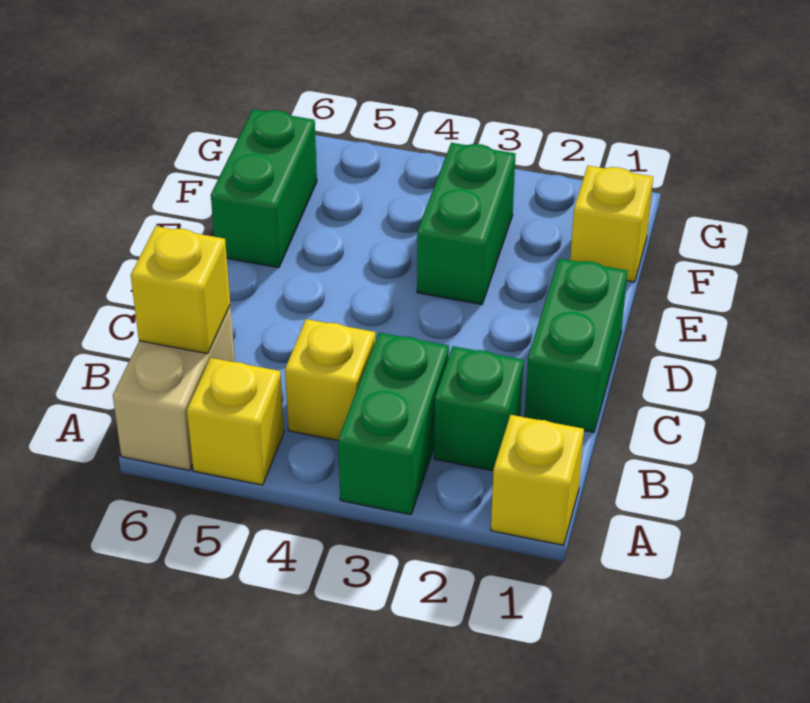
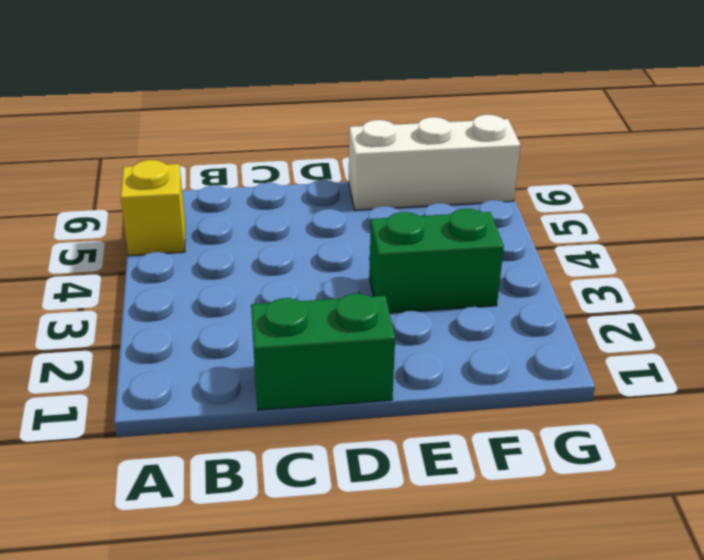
white 1x3 brick [349,115,521,210] -> green 1x2 brick [211,109,317,268]
none -> yellow 1x1 brick [491,415,584,545]
none -> green 1x2 brick [338,333,449,515]

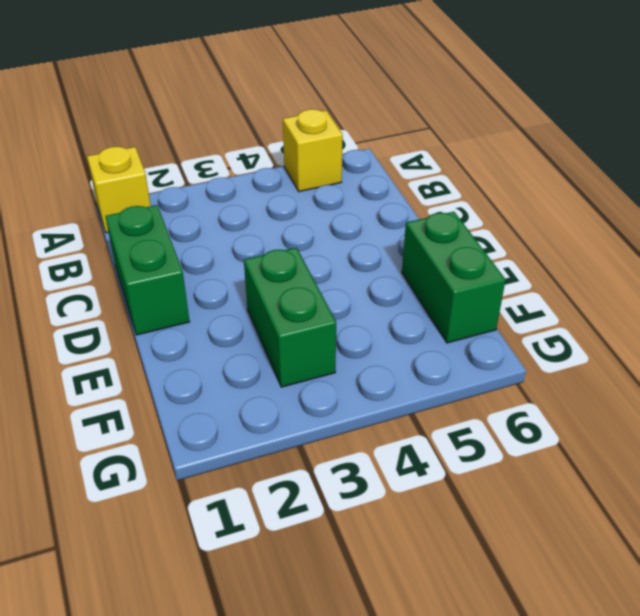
none -> green 1x2 brick [338,333,449,515]
none -> tan 1x2 brick [113,306,235,470]

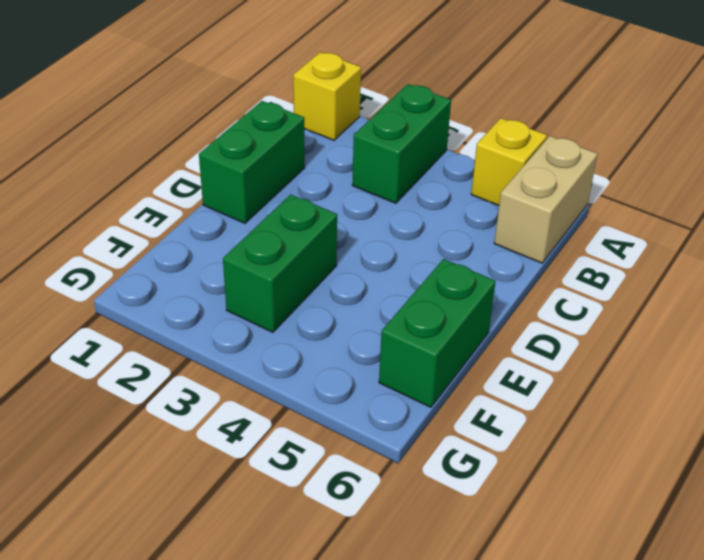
none -> green 1x1 brick [434,346,524,471]
none -> yellow 1x1 brick [285,319,375,440]

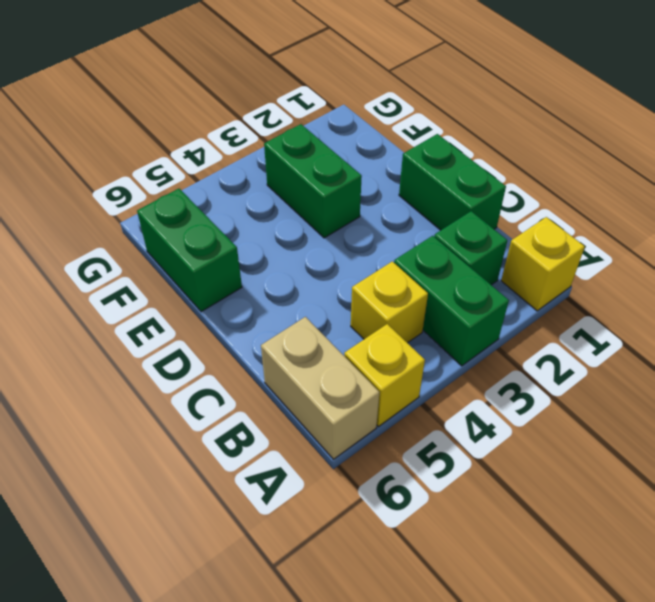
none -> yellow 1x1 brick [570,166,653,282]
none -> yellow 1x1 brick [131,226,230,354]

